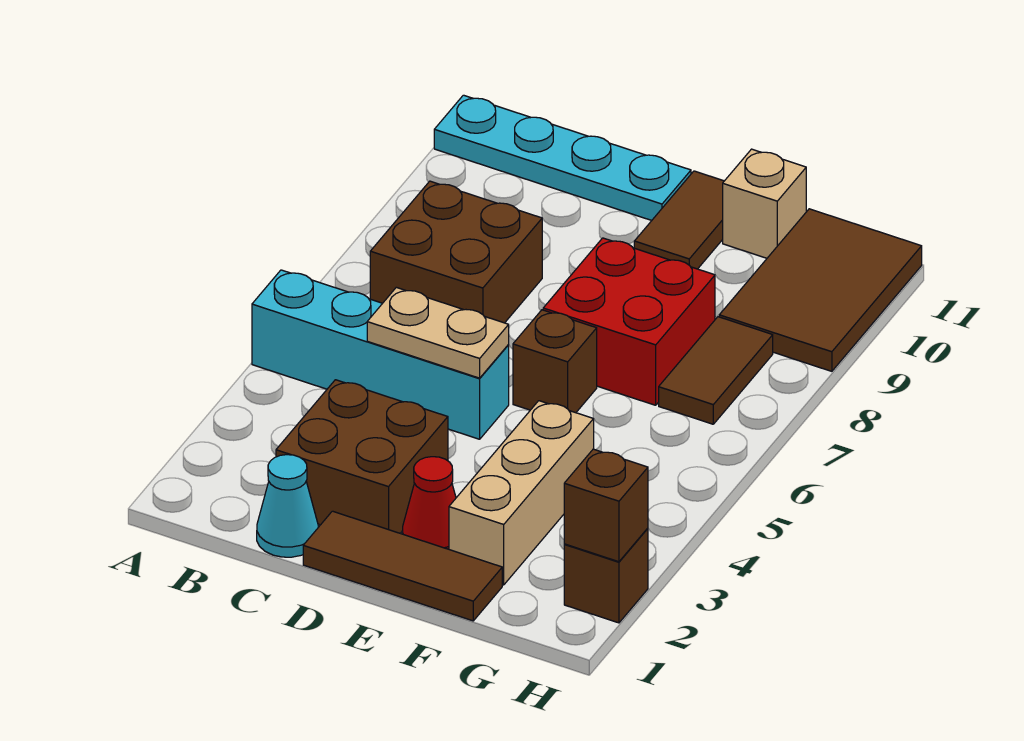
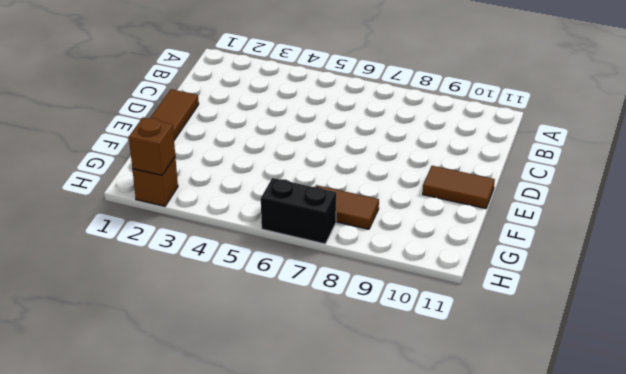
black 1x2 brick [261,178,336,244] -> none
none -> cyan 1x4 brick [252,270,509,439]
none -> cyan 1x4 plate [434,95,691,220]
none -> brown 2x2 brick [370,181,542,323]

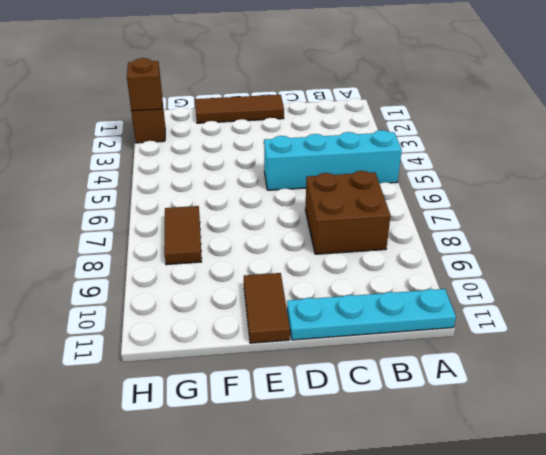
none -> cyan 1x1 cone [257,455,318,557]
none -> brown 2x2 brick [276,380,448,533]
none -> red 1x1 cone [402,457,456,549]

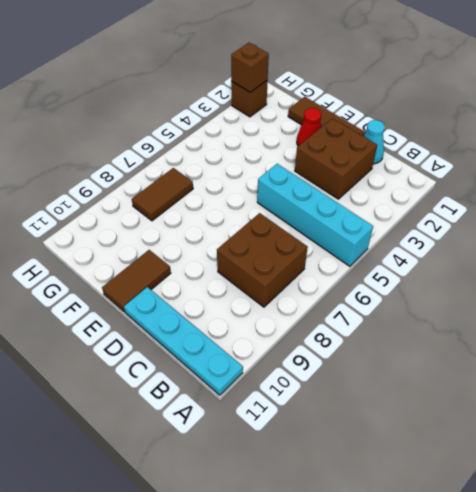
none -> brown 1x1 brick [513,310,597,413]
none -> red 2x2 brick [543,238,715,405]
none -> tan 1x3 brick [449,401,594,585]

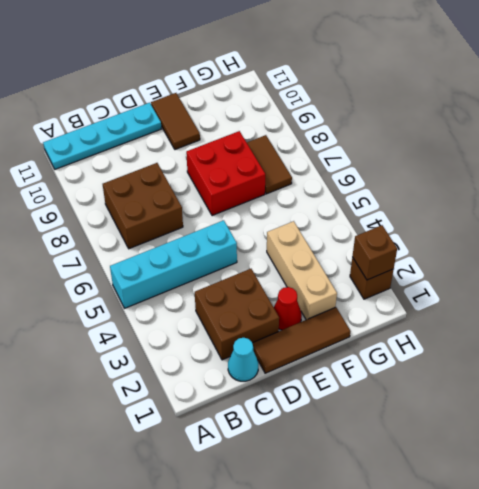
none -> brown 1x1 brick [513,310,597,413]
none -> tan 1x1 brick [723,149,806,258]
none -> brown 2x3 tile [719,209,922,371]

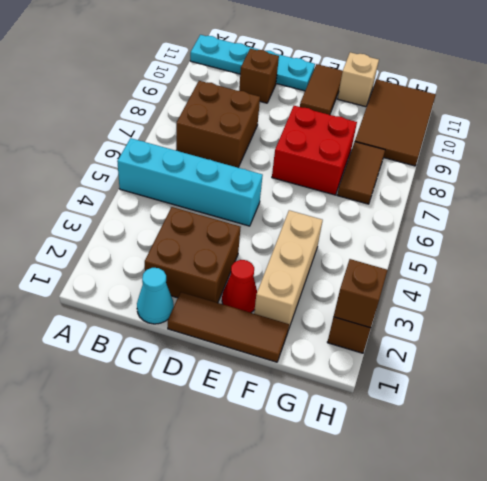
brown 1x1 brick [239,49,279,103] -> brown 1x1 brick moved to [513,310,597,413]
none -> tan 1x2 plate [367,287,509,378]

